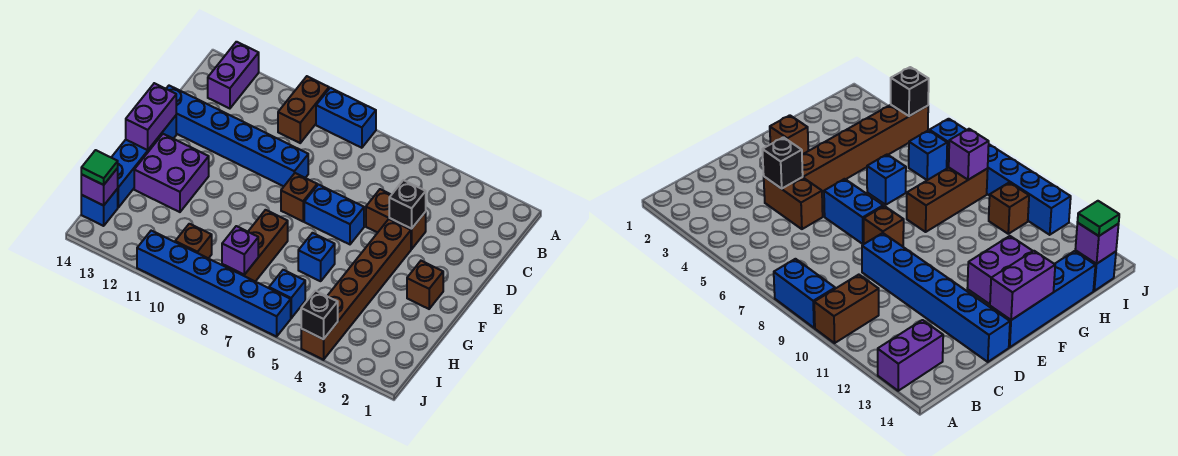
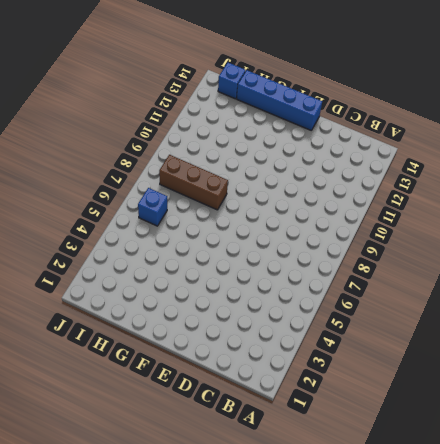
none -> blue 1x2 brick [316,88,376,148]
none -> brown 1x2 brick [278,76,329,143]
none -> purple 1x2 brick [208,42,259,109]

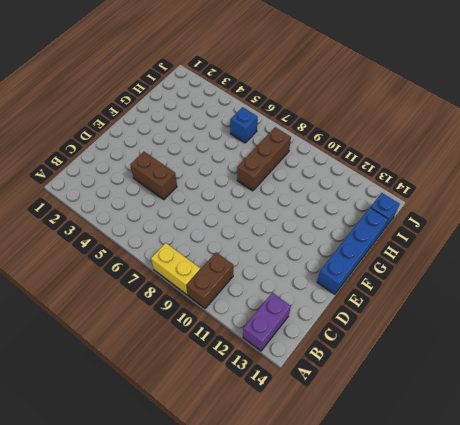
yellow 1x2 brick [151,243,200,295] -> blue 1x2 brick [316,88,376,148]
none -> blue 1x6 brick [166,86,308,186]
none -> brown 1x6 brick [301,219,411,360]
none -> blue 1x2 brick [304,185,364,244]

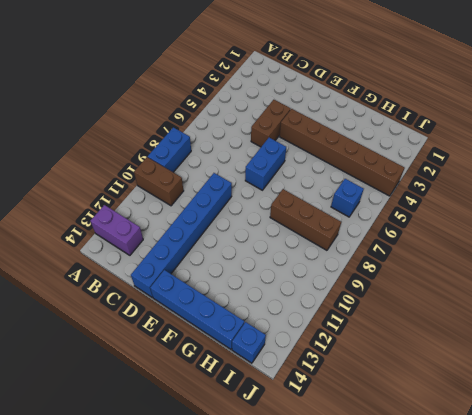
none -> brown 1x1 brick [281,173,317,221]
none -> brown 1x1 brick [407,261,443,309]
none -> purple 2x2 brick [134,134,209,212]

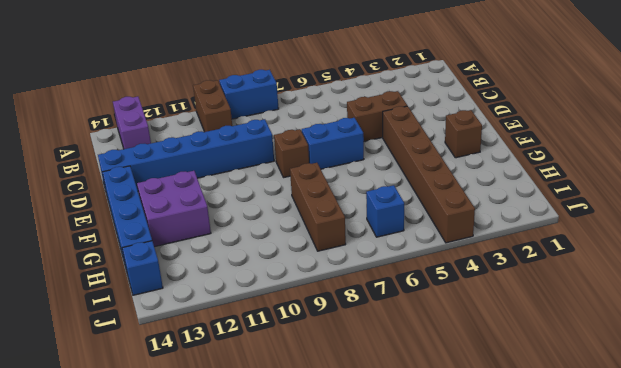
none -> blue 1x1 brick [298,233,335,281]
none -> brown 1x1 brick [175,224,212,258]
none -> blue 1x6 brick [137,231,291,337]

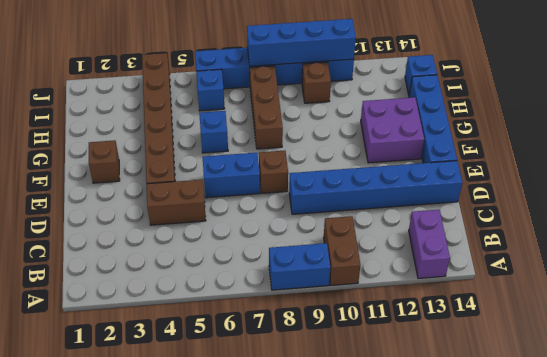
blue 1x4 brick [247,19,356,66] -> none
none -> black 1x1 brick [389,180,426,229]
none -> purple 1x2 brick [126,83,176,150]
none -> purple 1x1 brick [222,226,258,275]

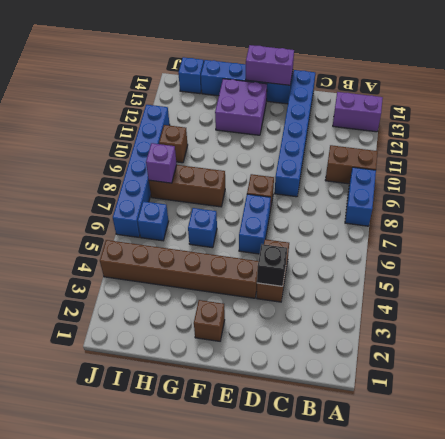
none -> purple 1x1 brick [81,168,118,205]
none -> black 1x1 brick [301,291,338,339]
none -> green 1x1 tile [81,150,118,185]

